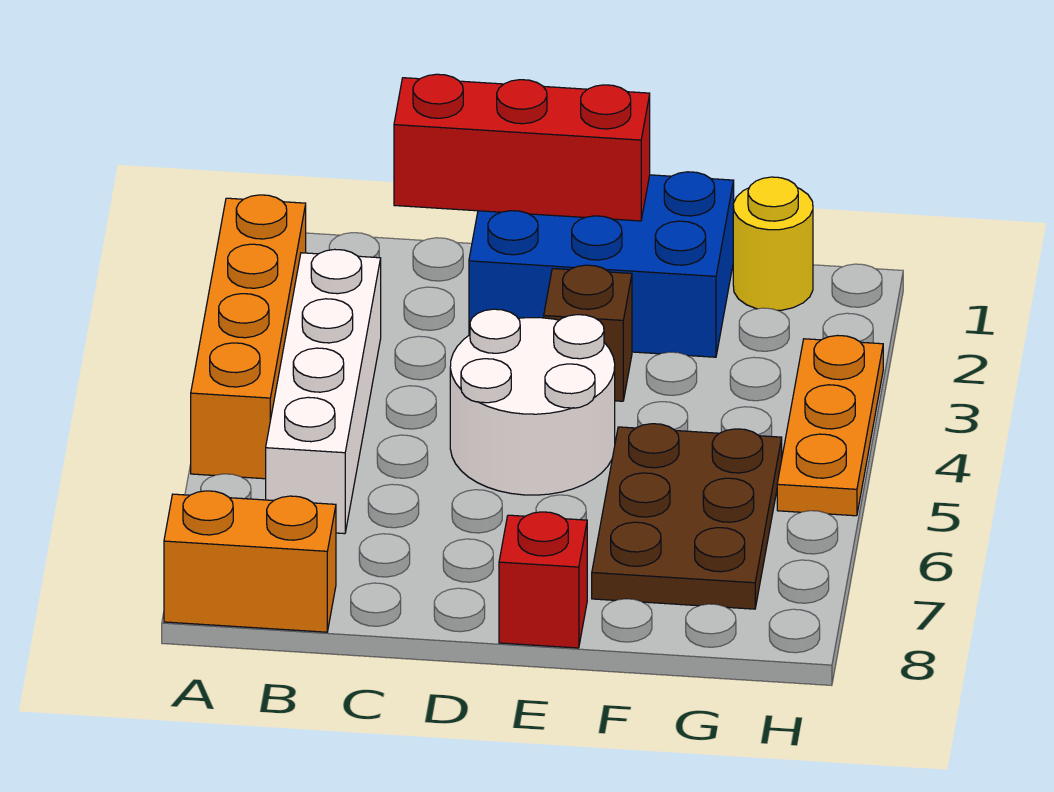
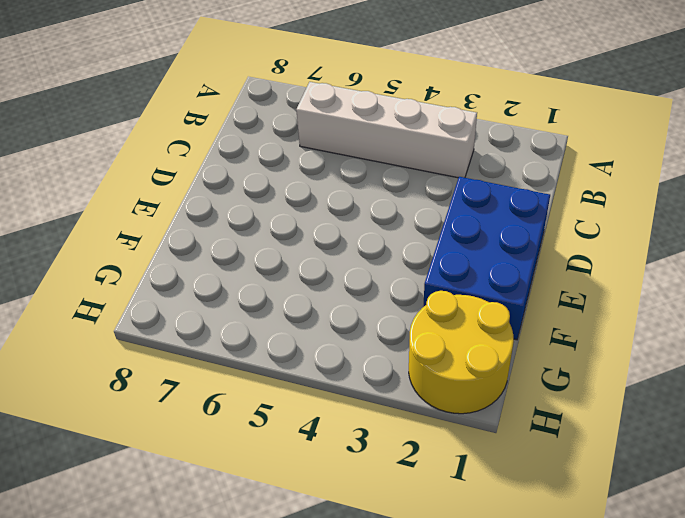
yellow 2x2 round brick [409,291,514,414] -> yellow 1x1 round brick [733,177,813,310]
none -> orange 1x4 brick [191,195,306,479]
none -> orange 1x2 brick [164,491,336,632]

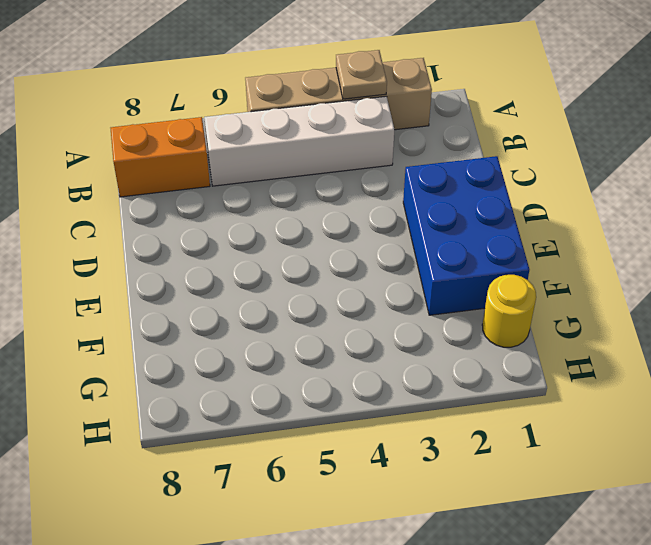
tan 1x4 brick [245,58,432,130] -> orange 1x4 brick [191,195,306,479]
tan 1x1 plate [336,50,387,99] -> none
orange 1x2 brick [111,117,210,197] -> orange 1x2 brick turned to [164,491,336,632]
none -> white 2x2 round brick [450,309,615,495]
none -> brown 1x1 brick [544,265,632,401]

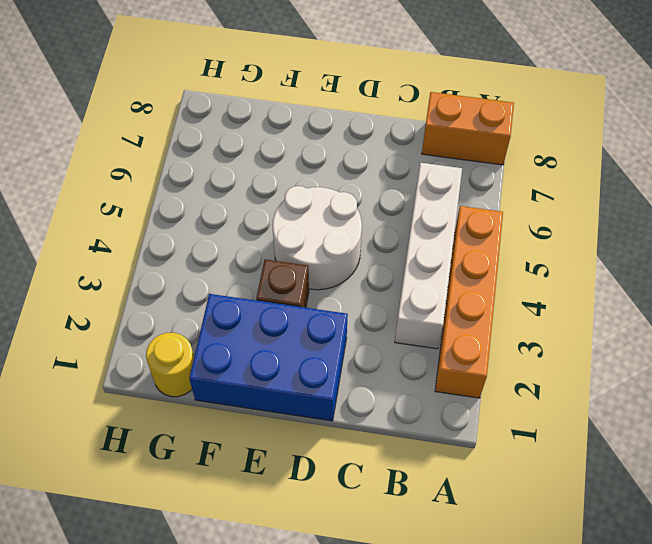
none -> red 1x1 brick [499,512,587,648]
none -> brown 2x3 plate [592,424,782,609]

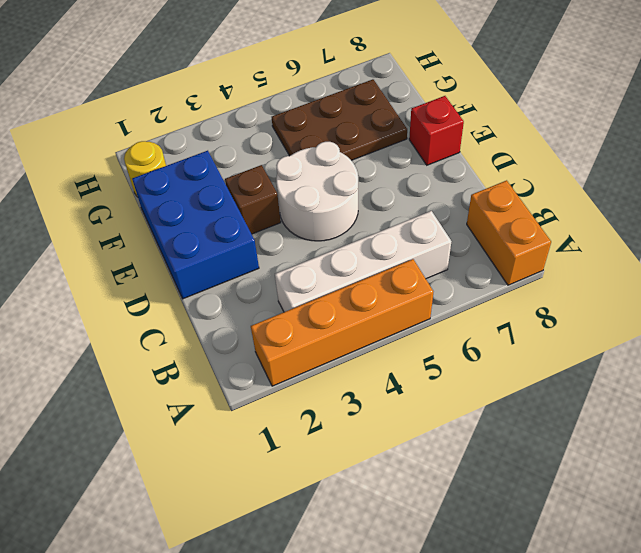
none -> orange 1x3 plate [777,335,883,516]
none -> red 1x3 brick [394,74,650,221]

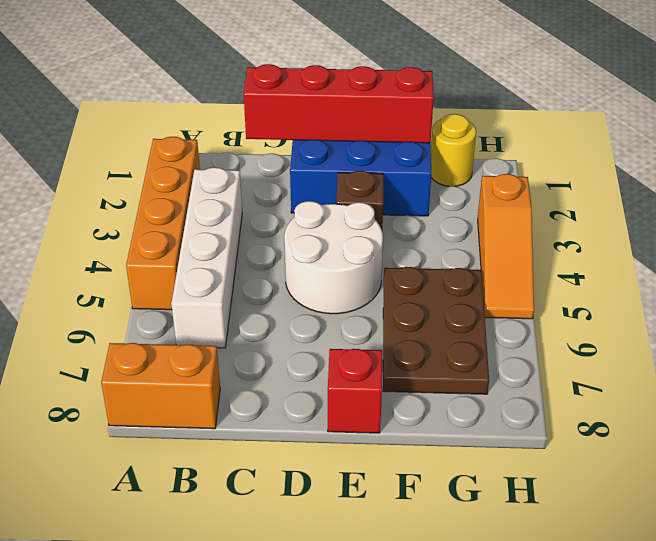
red 1x4 brick [244,64,434,143] -> red 1x3 brick [394,74,650,221]
orange 1x3 slope [478,174,534,319] -> orange 1x3 plate [777,335,883,516]

